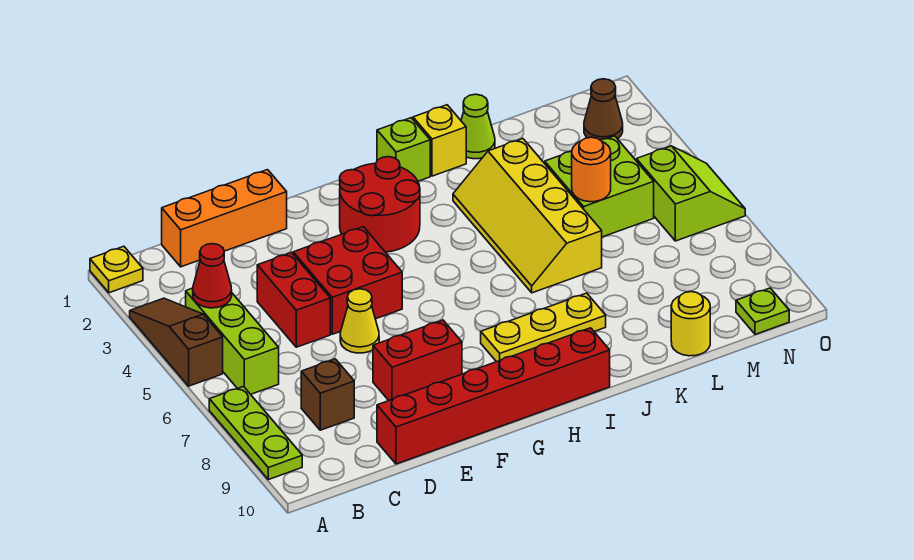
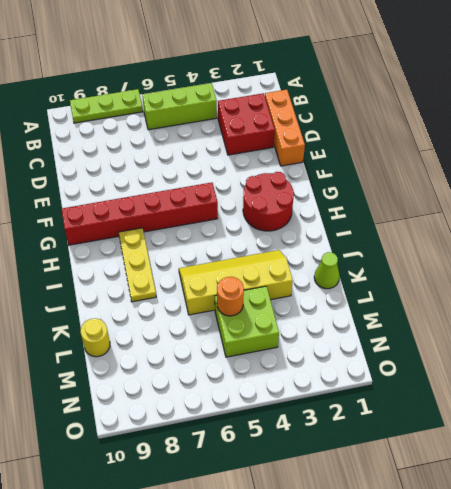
red 2x2 brick [218,93,275,155] -> red 2x2 brick moved to [293,227,402,334]
red 1x6 brick [61,183,218,245] -> red 1x6 brick turned to [377,328,610,464]
none -> yellow 1x1 plate [90,246,143,293]
none -> brown 1x3 slope [130,298,223,386]
none -> brown 1x1 brick [301,359,354,430]

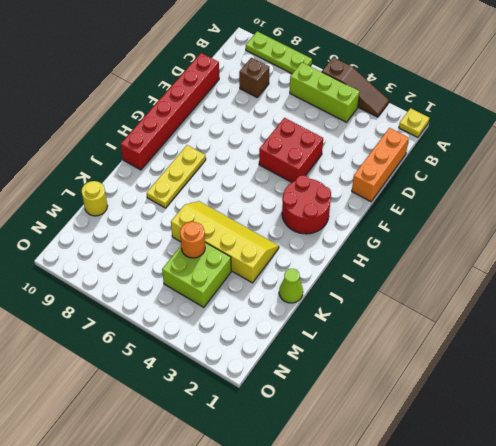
none -> red 1x2 brick [257,253,330,347]
none -> yellow 1x1 cone [340,289,379,353]
none -> red 1x2 brick [373,320,462,400]

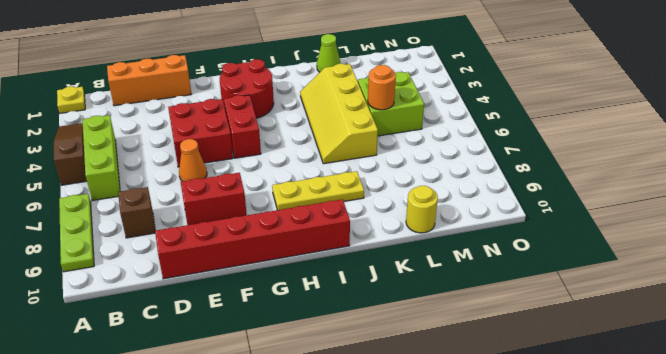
orange 1x1 cone [179,139,207,182] -> yellow 1x1 cone [340,289,379,353]
red 1x2 brick [224,95,261,158] -> red 1x2 brick moved to [257,253,330,347]
none -> lime 1x1 brick [377,118,430,181]
none -> yellow 1x1 brick [413,105,466,176]
none -> brown 1x1 cone [584,79,623,140]

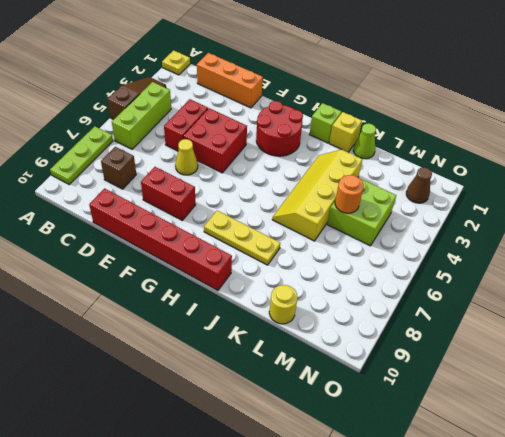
none -> lime 2x2 slope [636,146,745,241]
none -> lime 1x1 plate [736,288,789,334]
none -> red 1x1 cone [193,244,232,308]

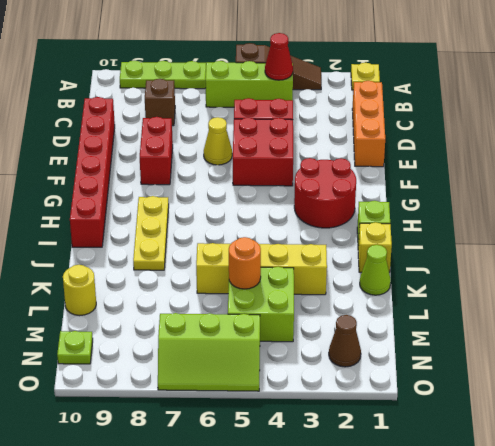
lime 2x3 slope [158,313,260,391] -> lime 2x2 slope [636,146,745,241]

